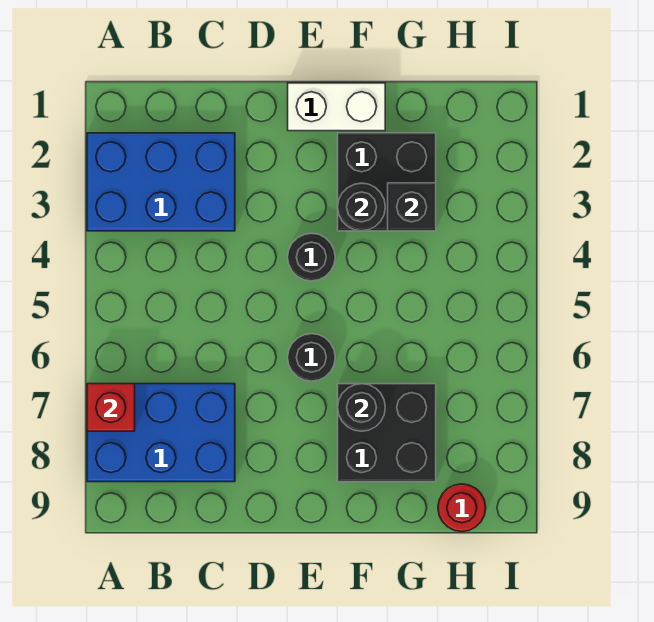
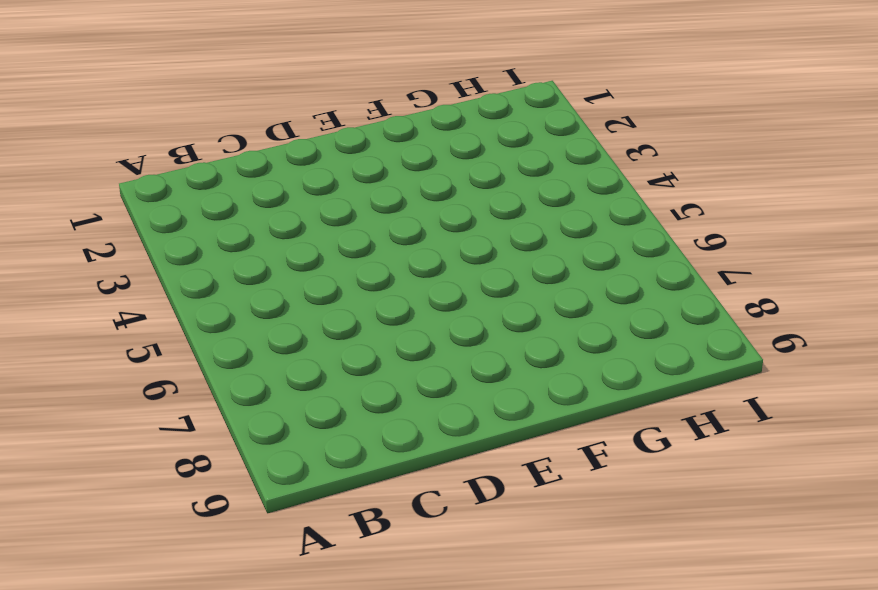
none -> blue 2x3 brick [87,133,235,231]
none -> blue 2x3 brick [87,384,235,482]
none -> white 1x2 brick [288,83,385,131]

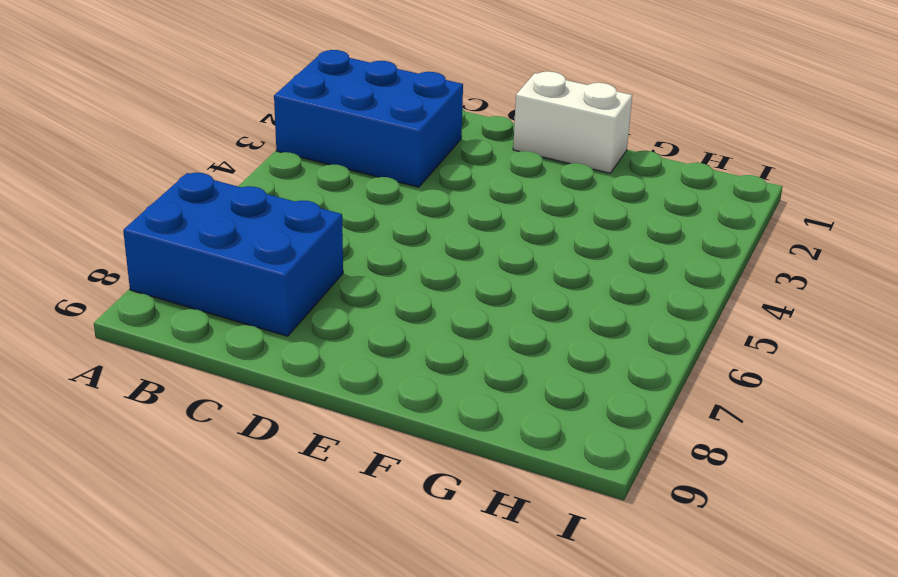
none -> black 1x1 round brick [288,233,335,281]
none -> black 1x1 round brick [288,334,335,381]
none -> black 2x2 brick [338,133,436,231]

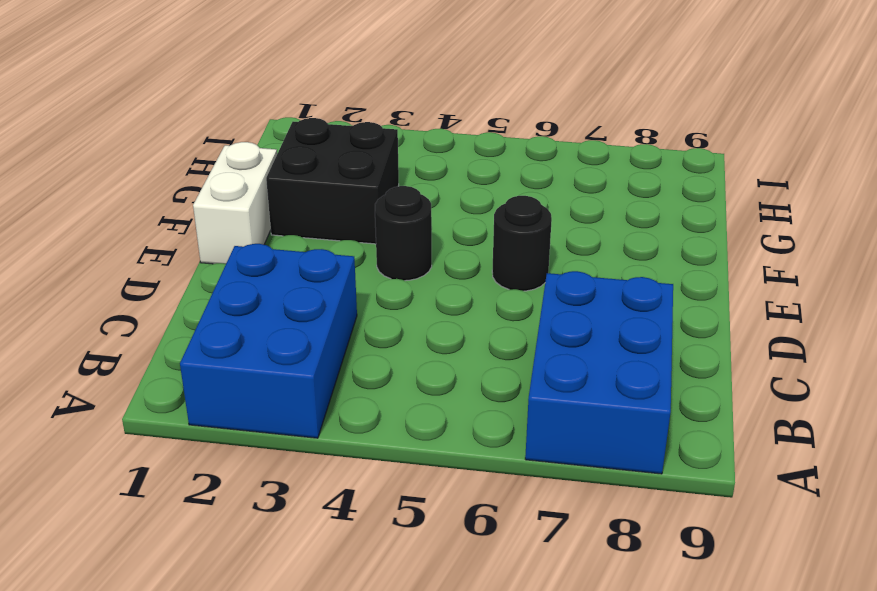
none -> black 2x2 brick [338,384,436,482]
none -> red 1x1 round brick [438,484,486,532]
none -> red 1x1 brick [87,384,135,431]

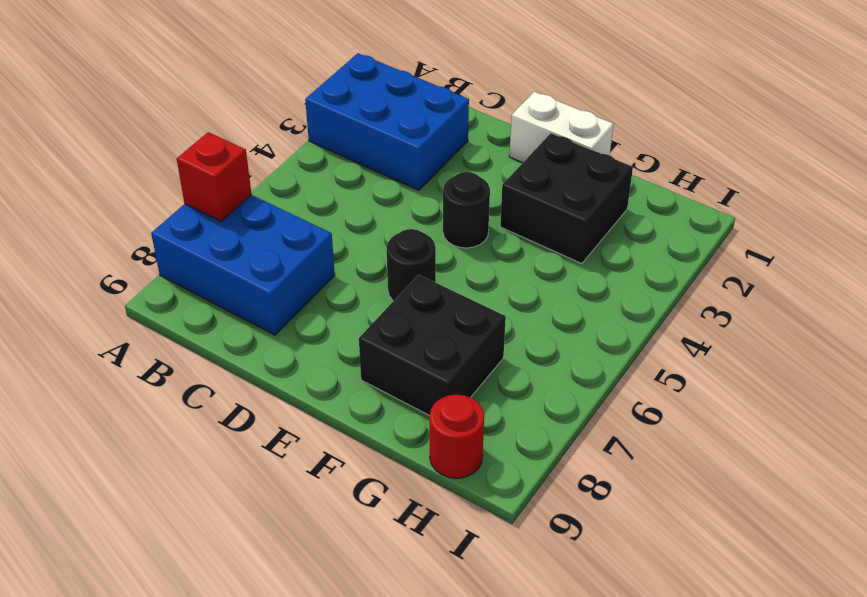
none -> black 1x1 round brick [338,183,385,231]
none -> black 1x1 round brick [338,384,385,431]
none -> black 1x1 brick [388,183,436,231]

